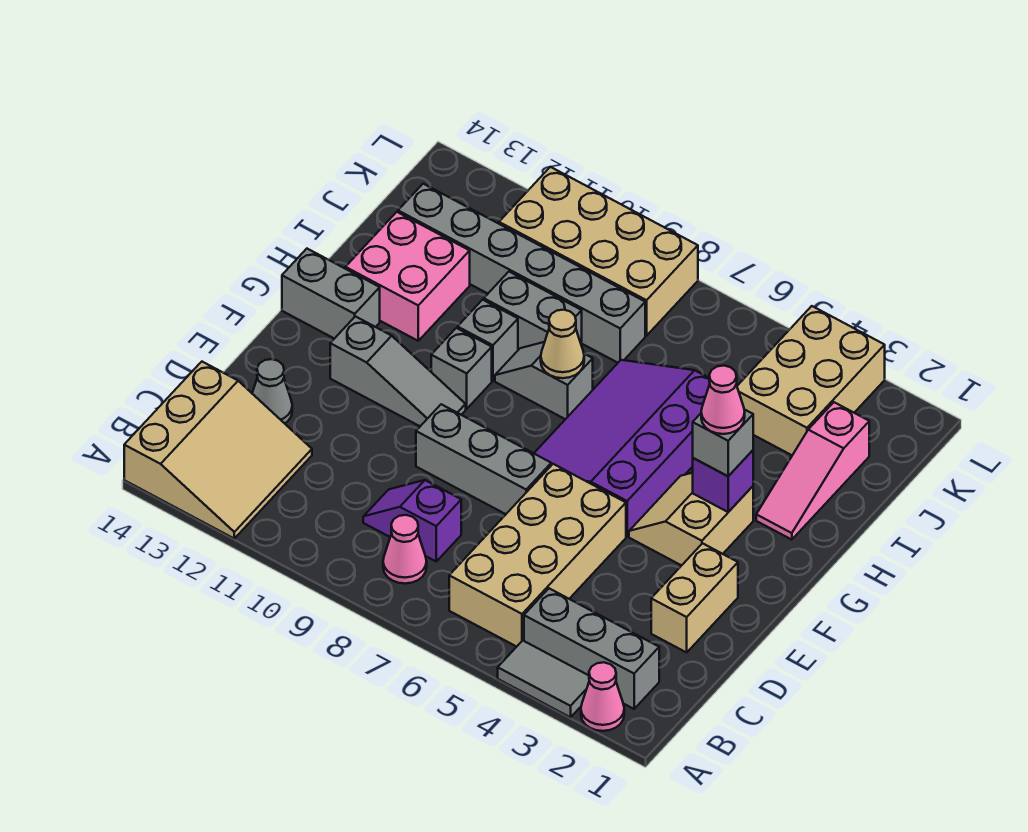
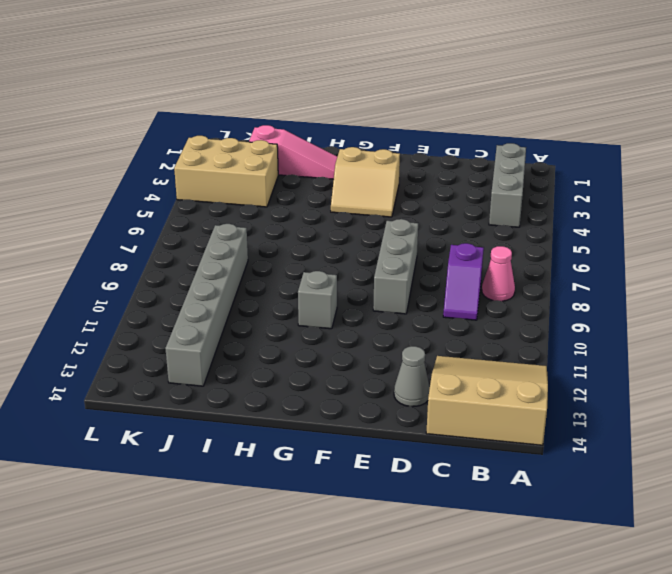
none -> pink 1x1 cone [581,662,624,731]
none -> grey 1x2 tile [498,641,589,717]
none -> tan 2x4 brick [449,464,626,647]

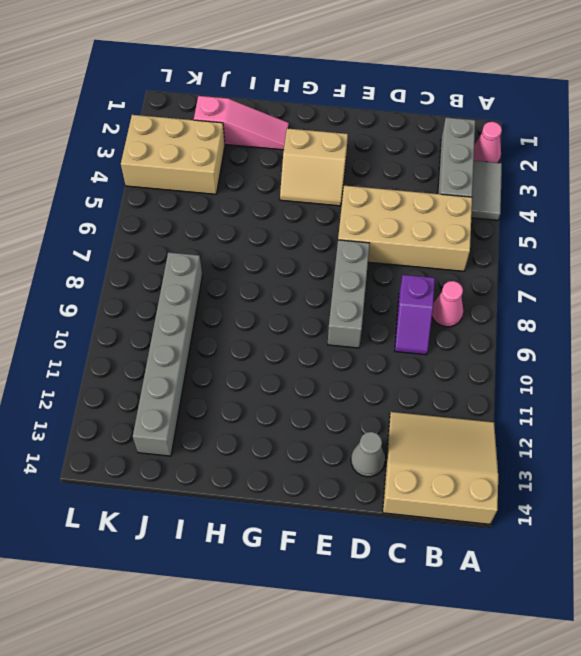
none -> tan 1x2 brick [651,543,738,652]
none -> purple 3x4 slope [534,360,710,536]
none -> grey 1x3 slope [330,316,466,426]

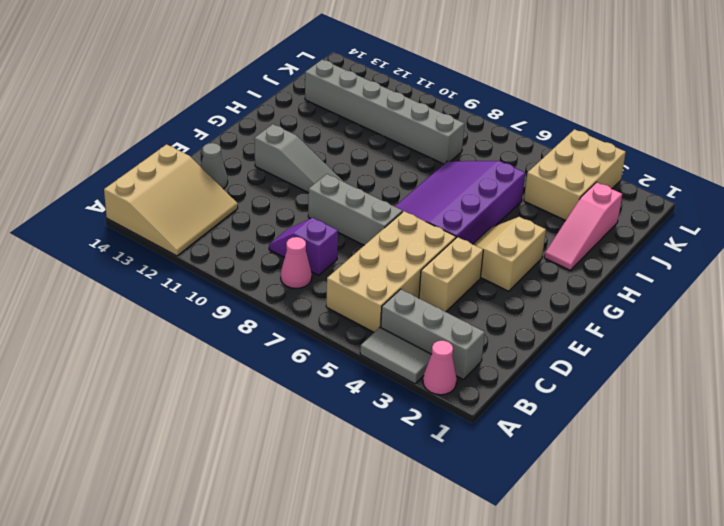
tan 1x2 brick [419,237,483,312] -> tan 1x2 brick moved to [651,543,738,652]
none -> grey 1x1 brick [431,328,492,409]
none -> grey 1x2 brick [282,249,380,339]
none -> grey 1x2 slope [495,342,593,419]

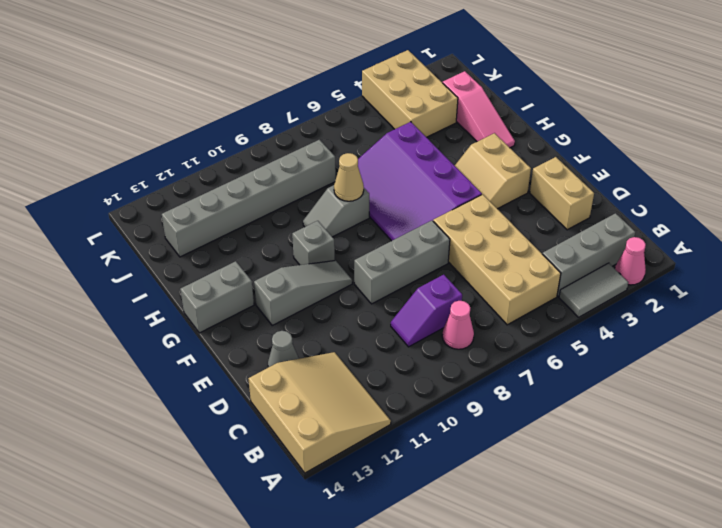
none -> grey 1x1 brick [458,300,518,381]
none -> pink 2x2 brick [345,212,470,341]
none -> grey 1x2 brick [484,272,582,350]

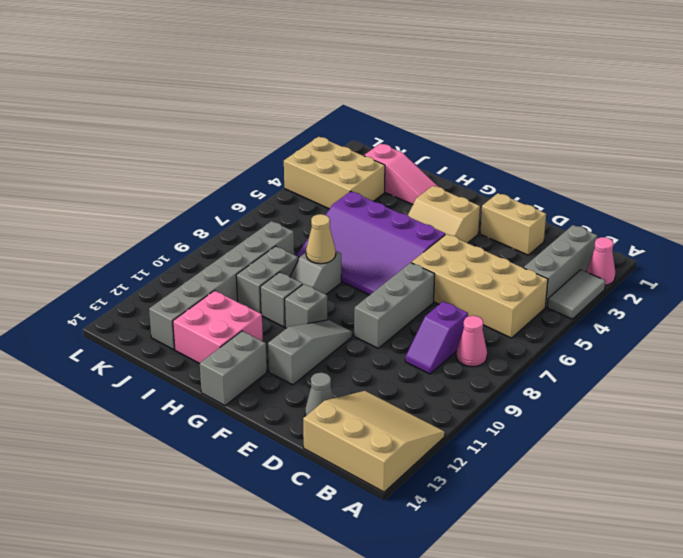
none -> tan 2x4 brick [499,167,698,336]
none -> purple 1x1 brick [693,450,753,512]
none -> grey 1x1 brick [693,409,753,476]

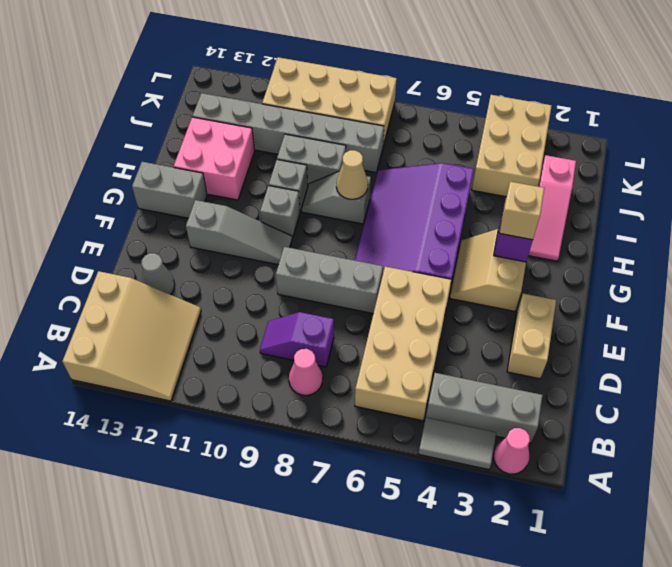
tan 1x1 brick [499,182,544,240] -> grey 1x1 brick [693,409,753,476]
none -> pink 1x1 cone [701,366,745,434]

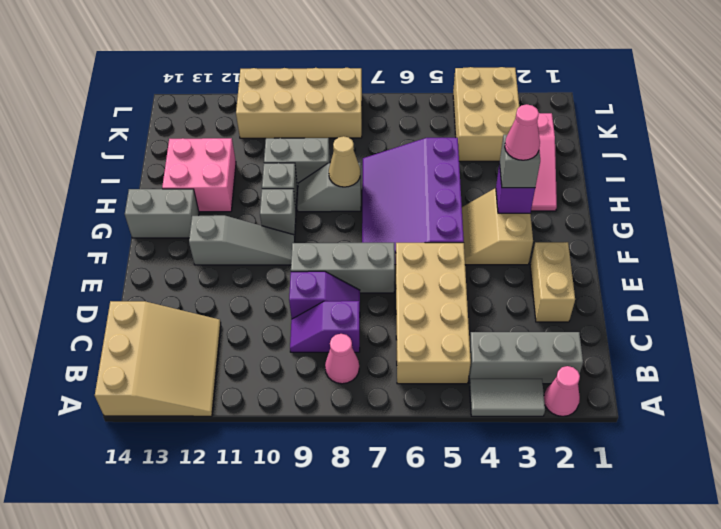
purple 1x2 slope [289,271,360,319] -> none
none -> grey 1x1 cone [252,359,292,423]
none -> grey 1x6 brick [398,184,645,363]

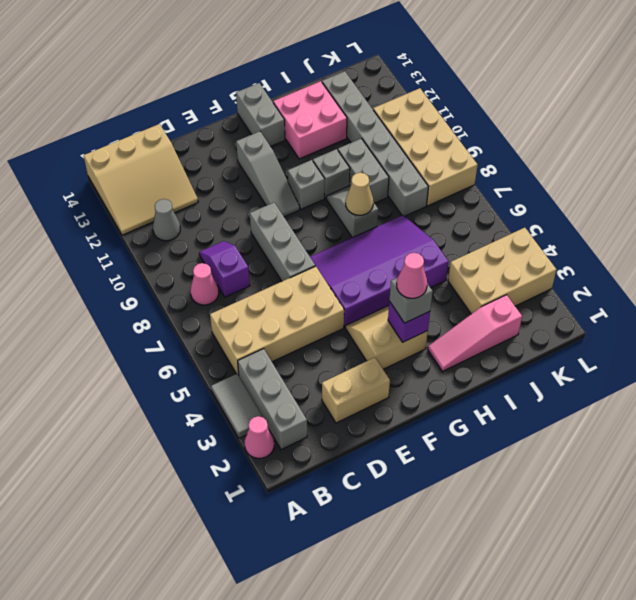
grey 1x1 cone [153,199,180,241] -> grey 1x1 cone moved to [252,359,292,423]

